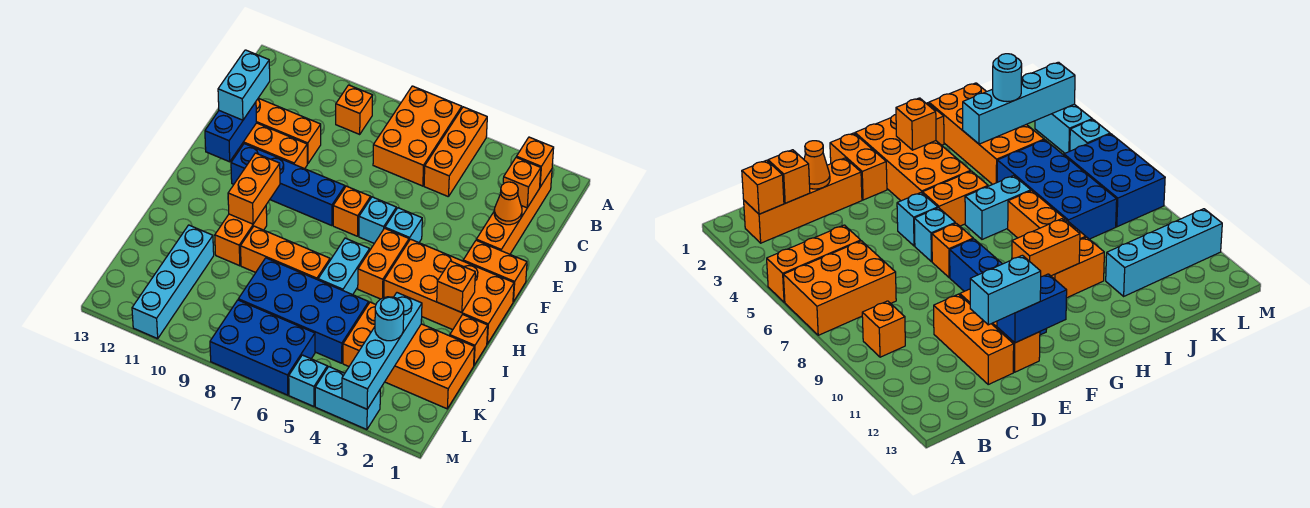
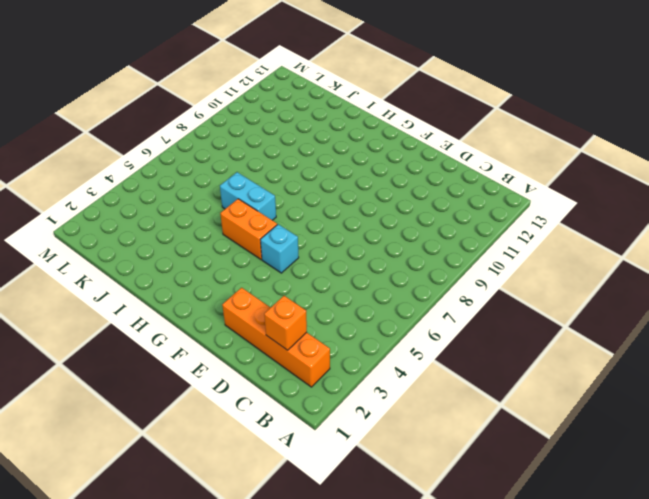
none -> orange 1x3 brick [424,107,487,197]
none -> orange 2x3 brick [373,86,462,186]
none -> orange 1x1 brick [336,85,373,134]
none -> orange 1x3 brick [256,98,321,164]

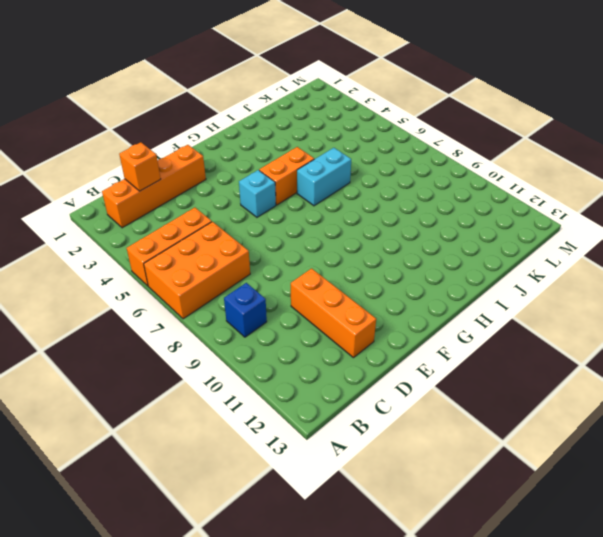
blue 1x1 brick [224,283,267,337] -> orange 1x1 brick [336,85,373,134]
none -> orange 1x3 brick [233,123,307,169]
none -> orange 1x2 brick [463,240,527,302]
none -> cyan 1x1 brick [359,197,396,243]
none -> orange 1x1 brick [333,186,371,236]

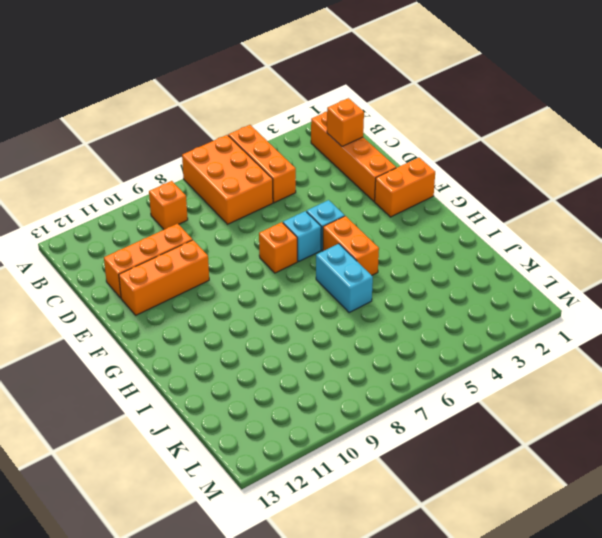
none -> blue 1x4 brick [231,144,345,226]
none -> orange 2x4 brick [384,239,514,344]
none -> orange 1x2 brick [215,206,267,266]
none -> orange 1x1 brick [450,315,488,365]

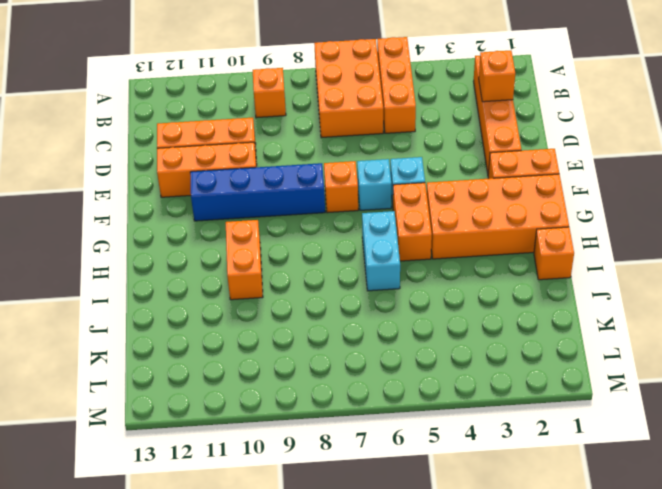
none -> orange 1x3 brick [241,226,330,280]
none -> orange 2x4 brick [343,302,474,409]
none -> blue 2x4 brick [238,258,369,363]
none -> cyan 1x4 brick [132,225,214,339]

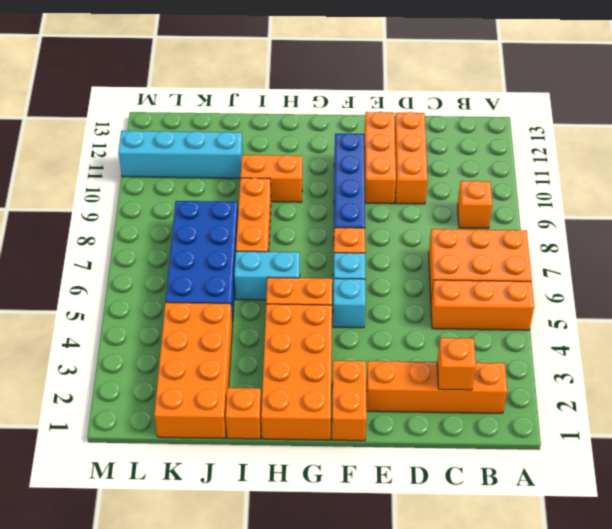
none -> blue 2x3 brick [210,300,315,395]
none -> cyan 1x2 brick [315,367,380,430]
none -> cyan 1x1 brick [289,355,327,406]
none -> orange 1x1 brick [517,137,554,187]

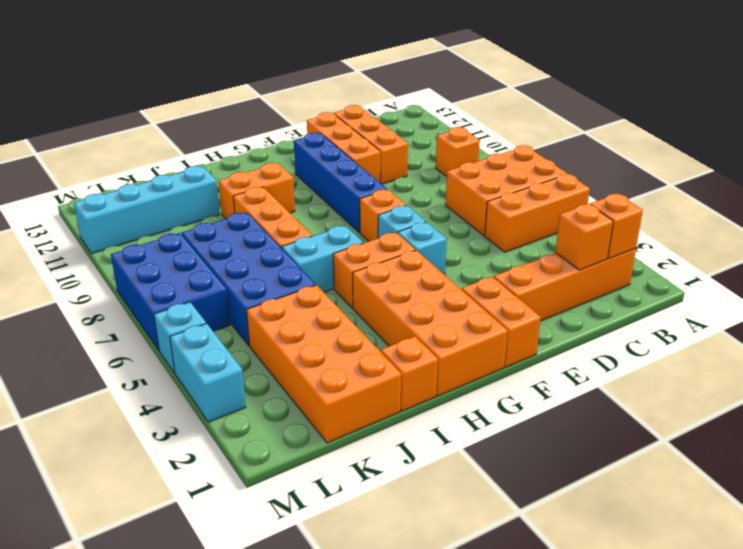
none -> orange 1x1 cone [494,182,522,225]
none -> blue 1x2 brick [205,102,257,162]
none -> orange 1x2 brick [228,153,280,224]
none -> orange 1x1 brick [437,261,475,313]

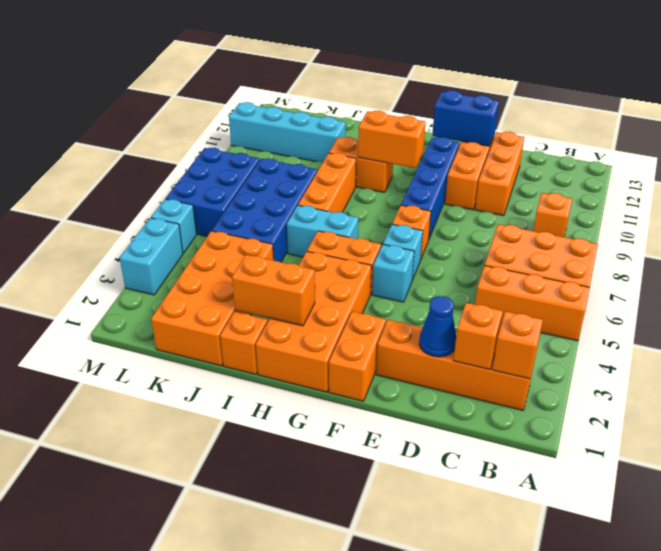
blue 1x1 cone [419,296,456,357] -> orange 1x1 cone [494,182,522,225]
orange 1x2 brick [232,255,315,326] -> orange 1x1 brick [437,261,475,313]
none -> cyan 1x4 brick [342,293,422,409]
none -> cyan 1x2 brick [218,50,270,120]
none -> cyan 1x1 round brick [375,297,404,341]

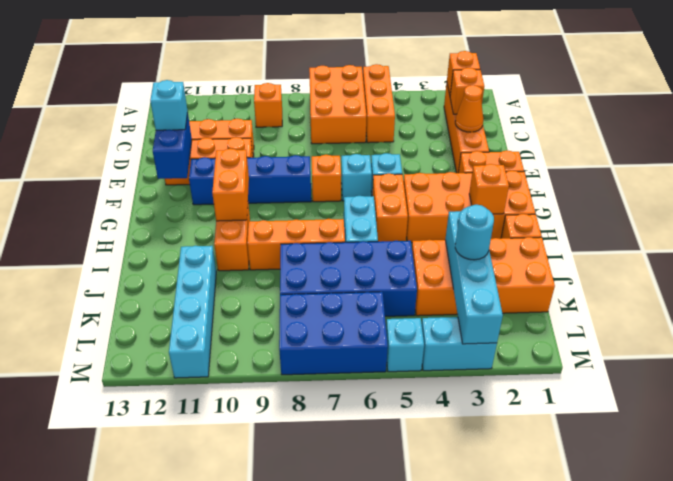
cyan 1x1 brick [150,80,188,130] -> cyan 1x2 brick [218,50,270,120]

